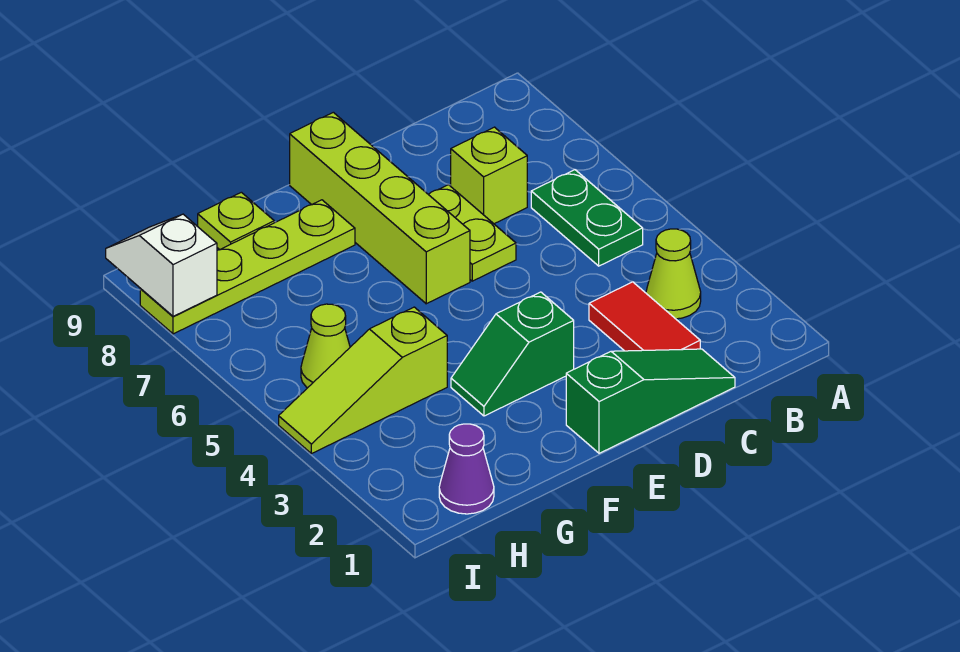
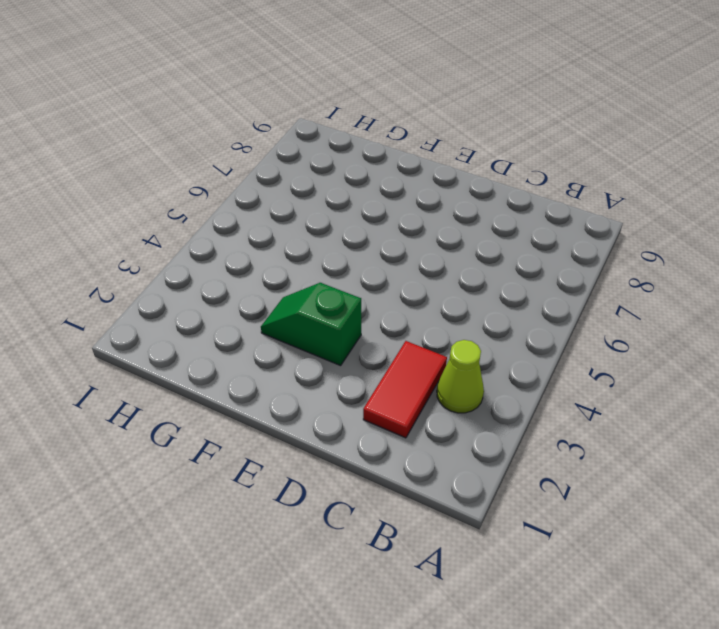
none -> green 1x2 plate [531,170,643,266]
none -> green 1x3 slope [566,349,735,453]
none -> lime 1x1 brick [451,127,527,224]

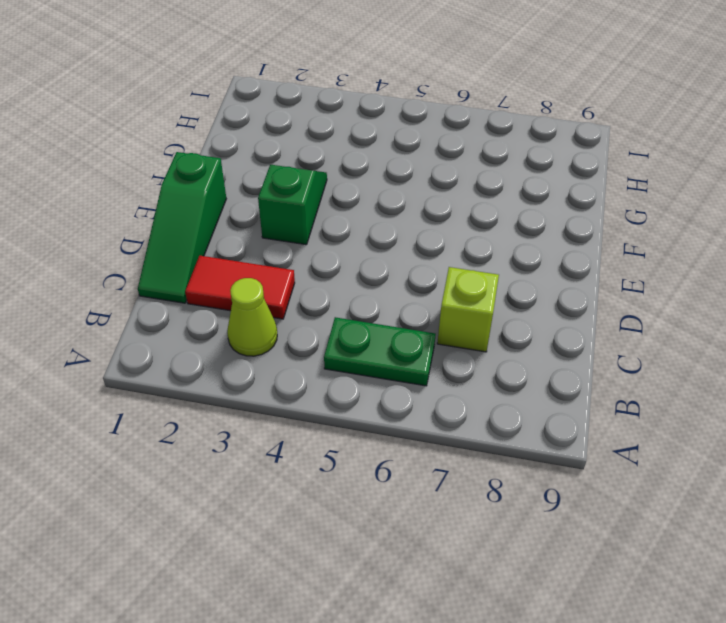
none -> lime 1x2 plate [429,185,516,281]
none -> lime 1x4 brick [290,112,470,304]
none -> lime 1x4 plate [140,200,355,334]

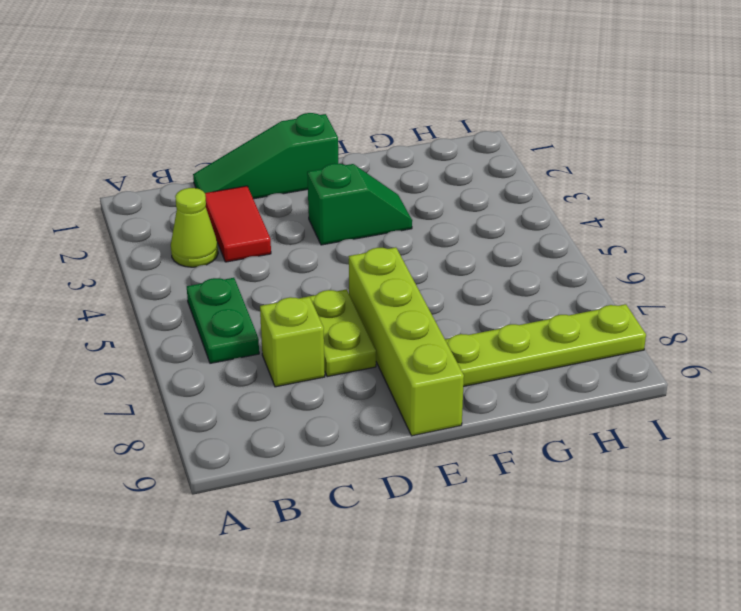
none -> lime 1x3 slope [279,307,447,454]
none -> lime 1x1 plate [198,192,274,250]
none -> purple 1x1 cone [439,424,494,514]

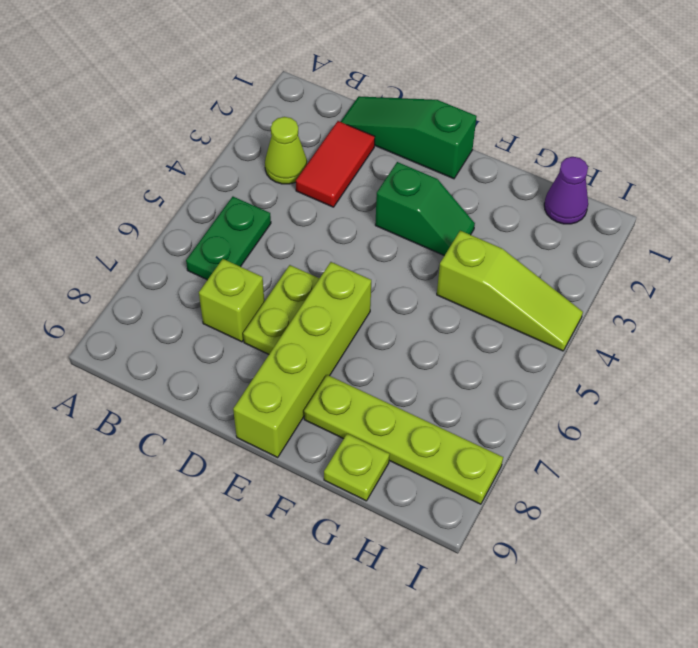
none -> lime 1x1 cone [301,304,350,388]
none -> white 1x2 slope [106,214,217,316]

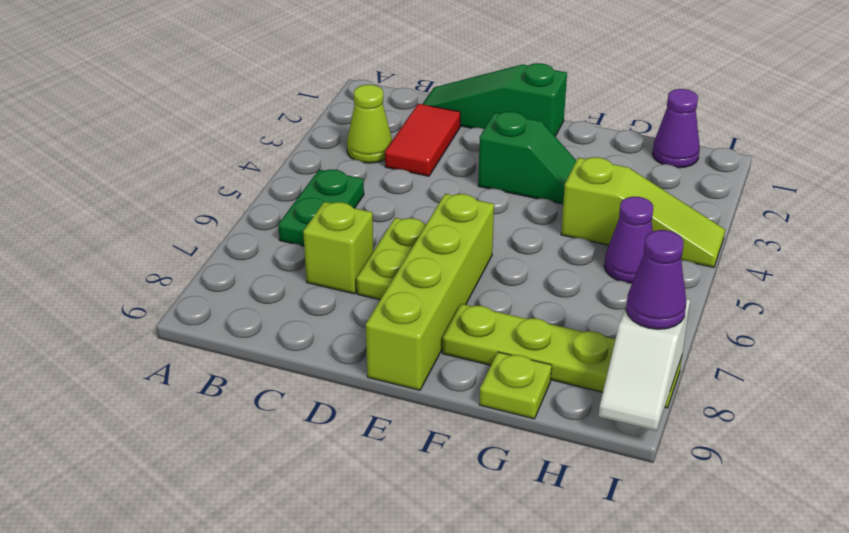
purple 1x1 cone [604,197,653,283] -> lime 1x1 cone [301,304,350,388]
purple 1x1 cone [626,230,686,329] -> none

